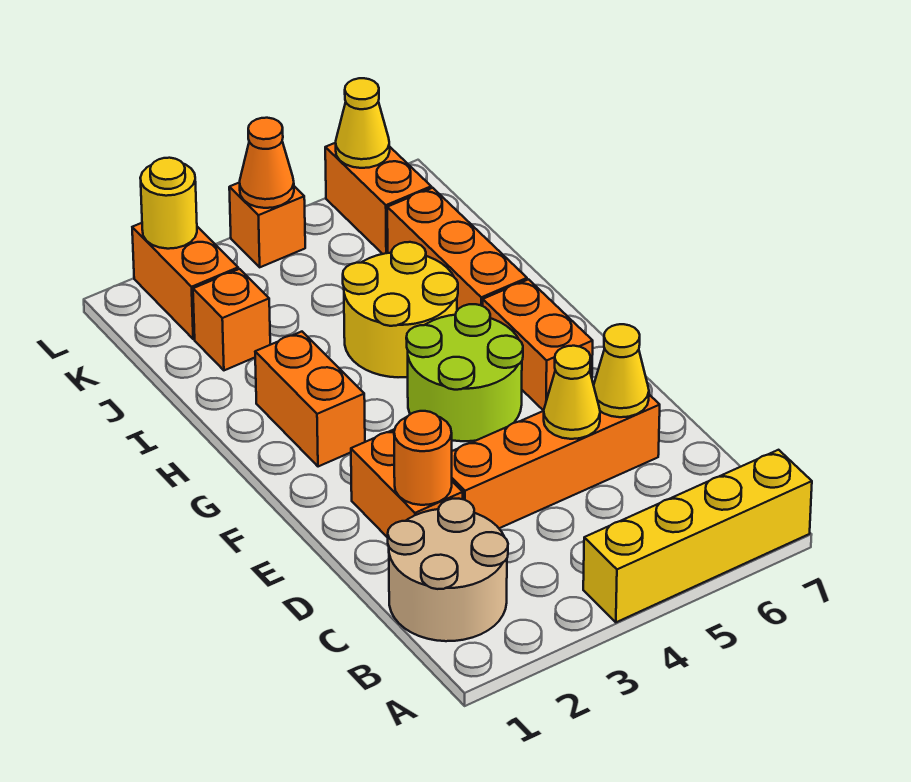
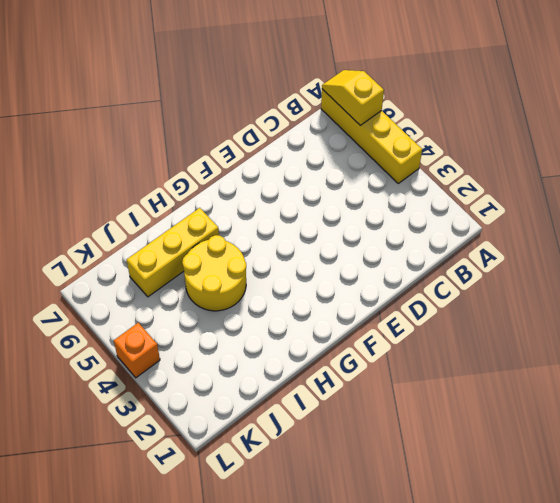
yellow 1x2 slope [322,70,384,125] -> none
yellow 1x3 brick [127,208,219,297] -> orange 1x3 brick [387,188,527,310]
none -> tan 2x2 round brick [388,499,508,641]
none -> orange 1x2 brick [351,429,463,538]
none -> orange 1x4 brick [452,395,660,528]

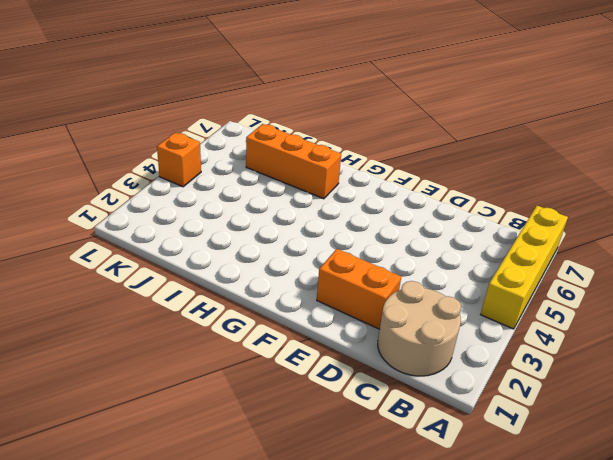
none -> orange 1x4 brick [452,395,660,528]
none -> lime 2x2 round brick [406,304,523,441]
none -> orange 1x2 brick [483,279,593,411]

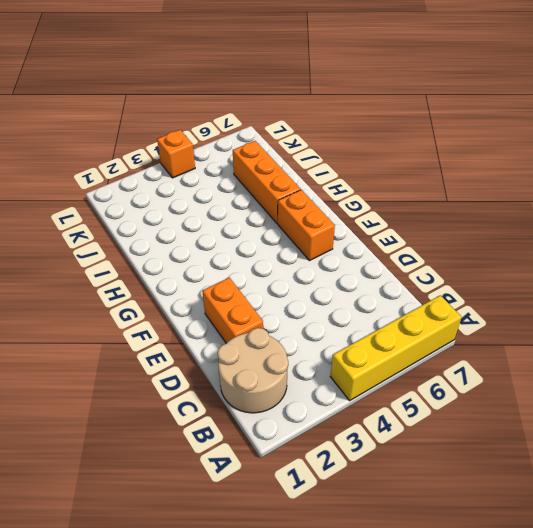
none -> orange 1x4 brick [452,395,660,528]
none -> lime 2x2 round brick [406,304,523,441]
none -> orange 1x2 brick [255,332,365,467]

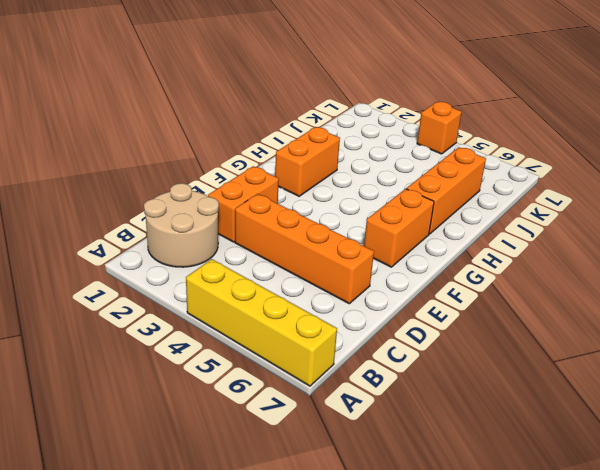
none -> lime 2x2 round brick [406,304,523,441]
none -> yellow 2x2 round brick [343,242,458,377]
none -> orange 1x1 brick [193,269,270,370]

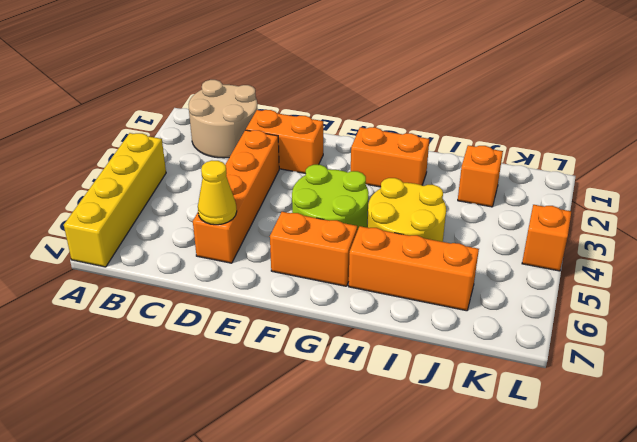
none -> orange 1x2 brick [132,223,238,339]
none -> orange 1x2 brick [325,143,431,254]
none -> orange 1x1 round brick [394,411,452,505]

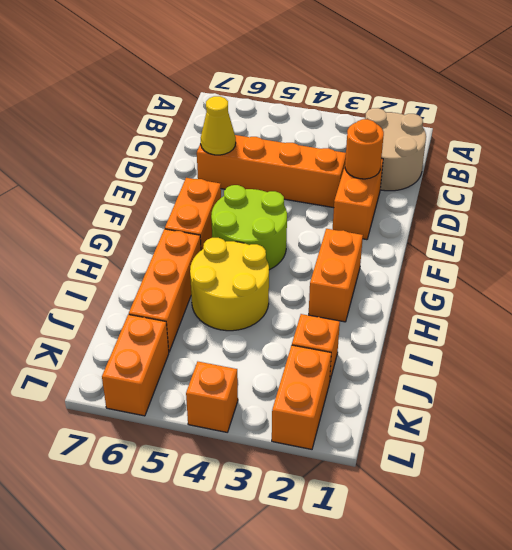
none -> yellow 1x4 brick [583,450,812,622]
none -> yellow 1x1 cone [544,346,600,439]
none -> yellow 1x1 round brick [140,158,197,249]

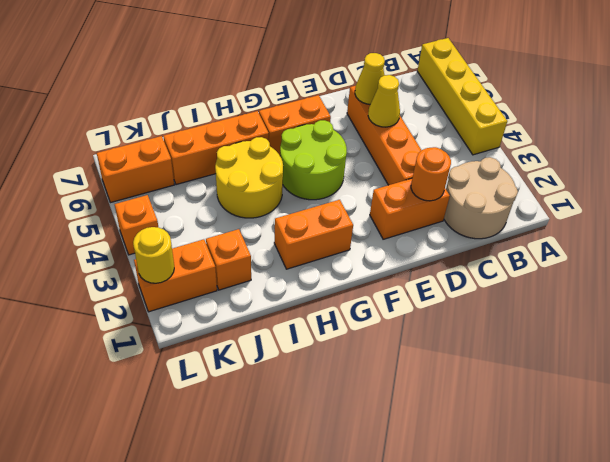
none -> orange 1x1 cone [240,118,294,208]
none -> yellow 1x1 cone [336,78,390,168]

